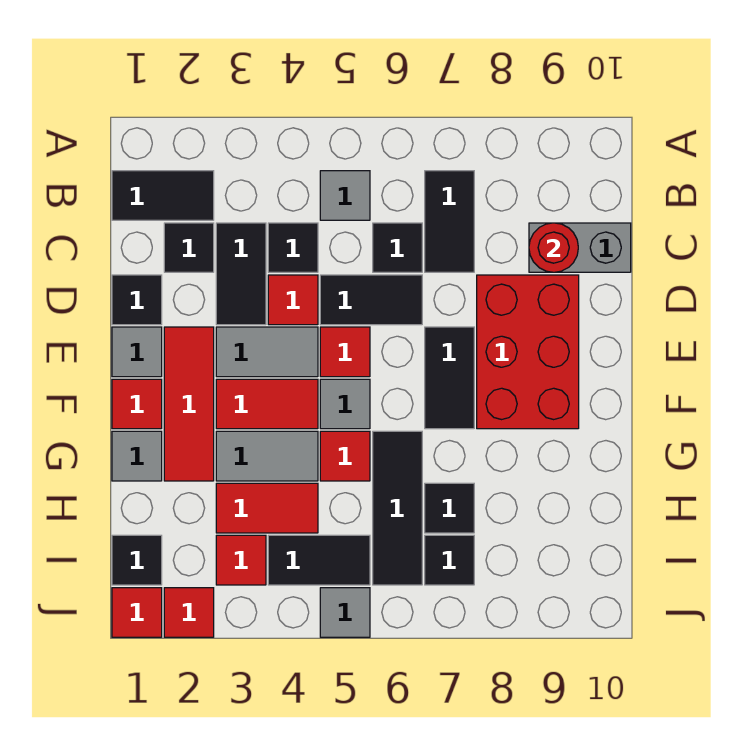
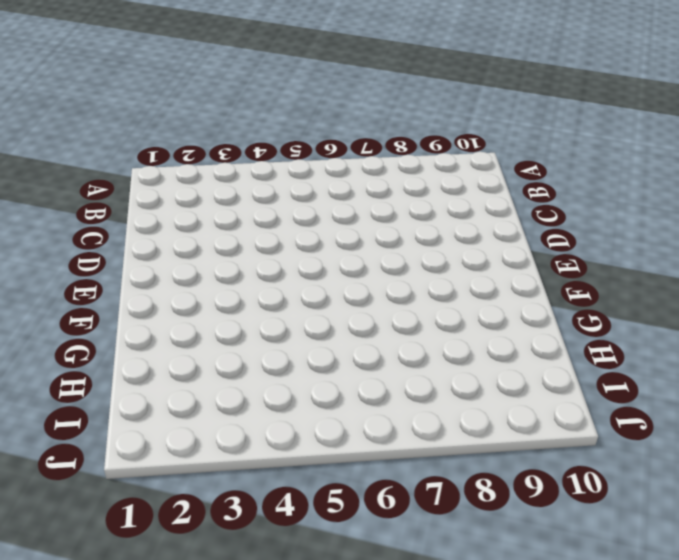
none -> black 1x2 tile [112,171,214,220]
none -> grey 1x1 tile [320,171,370,220]
none -> black 1x2 tile [425,171,474,272]
none -> black 1x1 tile [164,223,214,272]

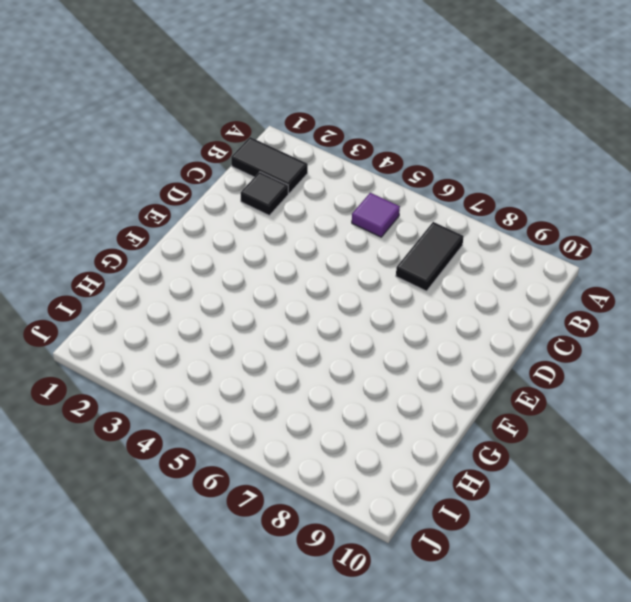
purple 1x1 tile [352,193,400,237] -> grey 1x1 tile [320,171,370,220]
none -> black 1x2 tile [216,223,266,325]
none -> black 1x1 tile [268,223,318,272]
none -> black 1x1 tile [373,223,422,272]
none -> grey 1x2 brick [529,223,631,272]

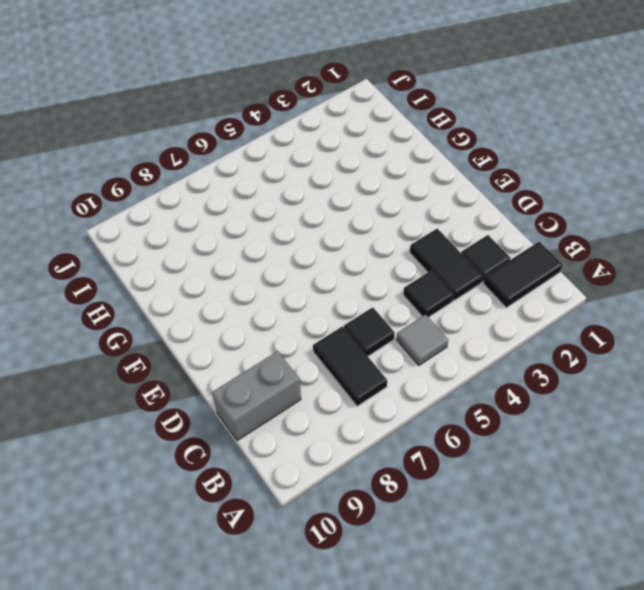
none -> black 1x1 tile [112,275,162,325]
none -> red 1x1 tile [268,275,318,325]
none -> black 1x2 tile [320,275,422,325]
none -> red 2x3 brick [477,275,579,429]

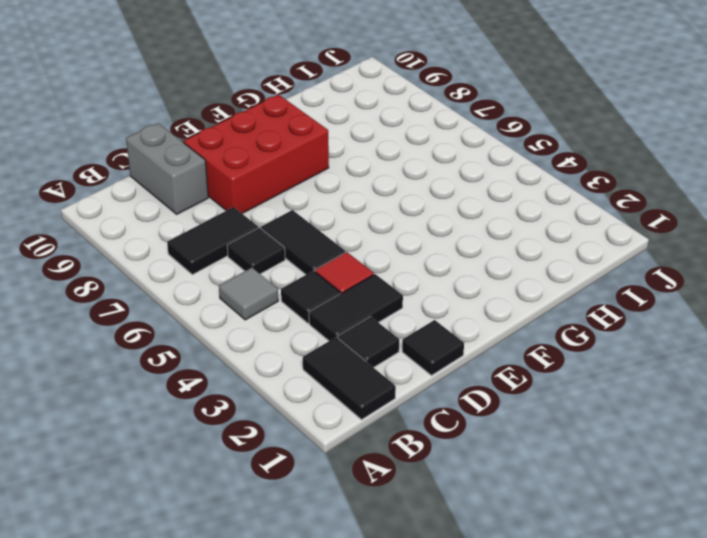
none -> grey 1x1 tile [112,327,162,377]
none -> red 1x3 tile [164,327,214,481]
none -> grey 1x2 tile [216,327,318,377]
none -> red 1x1 tile [320,327,370,377]

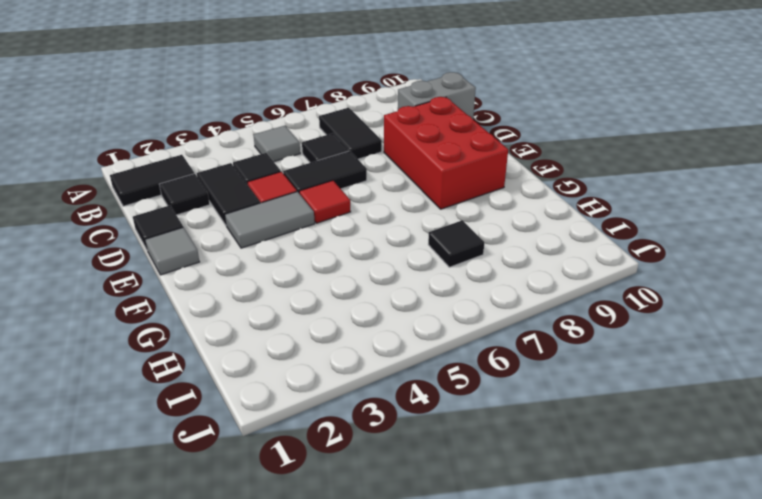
none -> red 1x3 tile [164,327,214,481]
none -> black 1x2 tile [425,327,474,429]
none -> red 1x1 tile [112,379,162,429]
none -> red 1x2 tile [216,379,318,429]

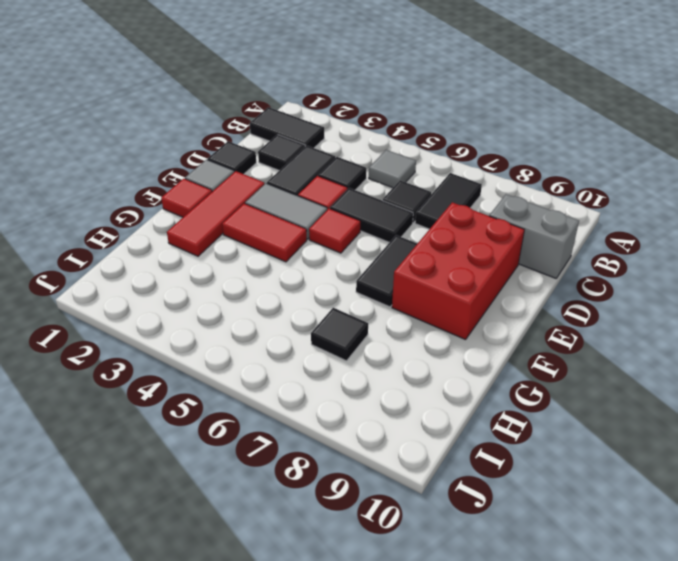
none -> grey 1x1 tile [320,379,370,429]
none -> grey 1x1 tile [112,431,162,481]
none -> grey 1x2 tile [216,431,318,481]
none -> red 1x1 tile [320,431,370,481]

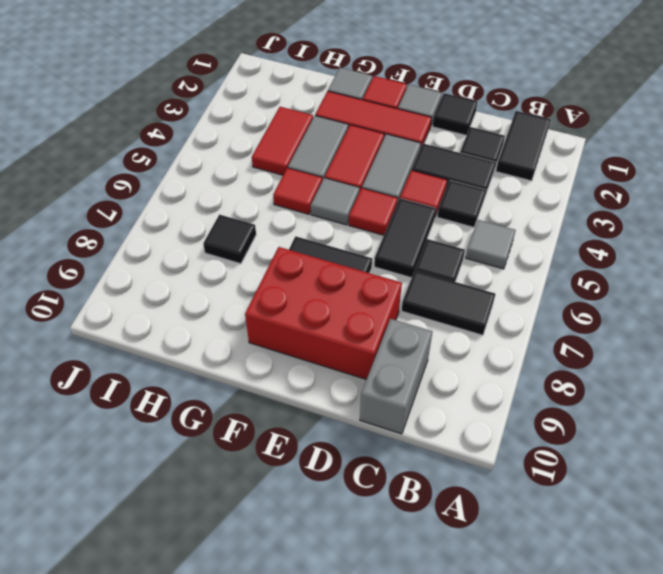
none -> black 1x3 tile [373,431,422,585]
none -> black 1x1 tile [112,535,162,585]
none -> red 1x1 tile [216,535,266,585]
none -> black 1x2 tile [268,535,370,585]

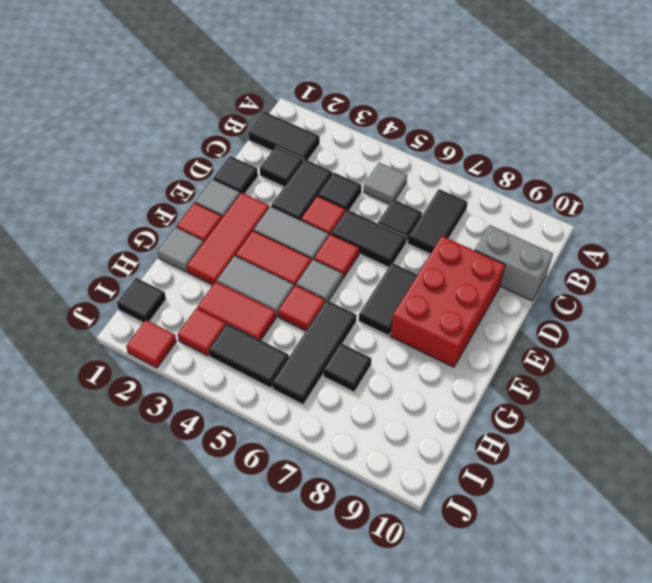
none -> black 1x1 tile [425,535,474,585]
none -> red 1x1 tile [112,588,162,637]
none -> grey 1x1 tile [320,588,370,637]
none -> red 1x1 round brick [529,223,578,272]

